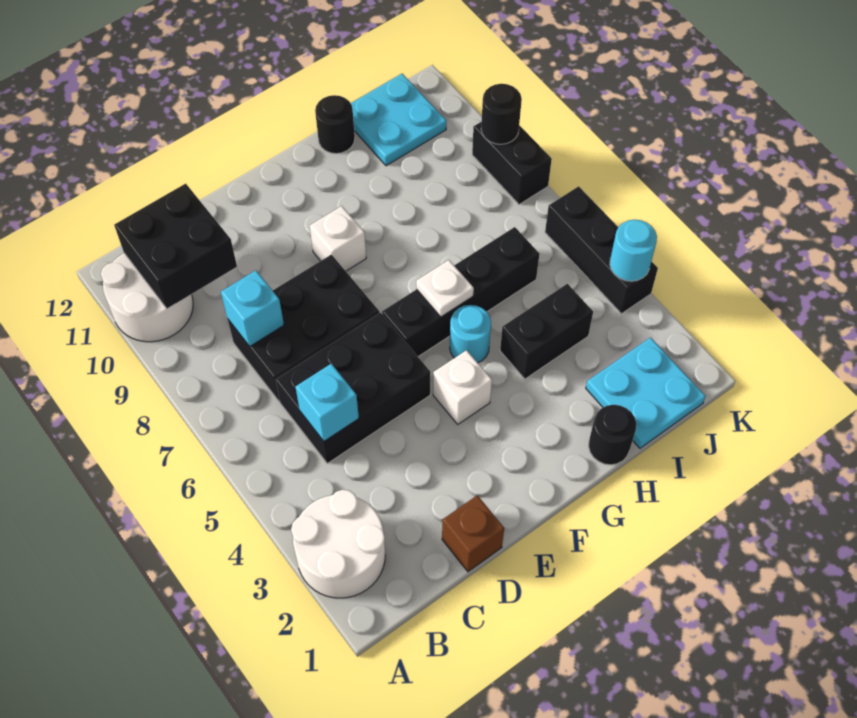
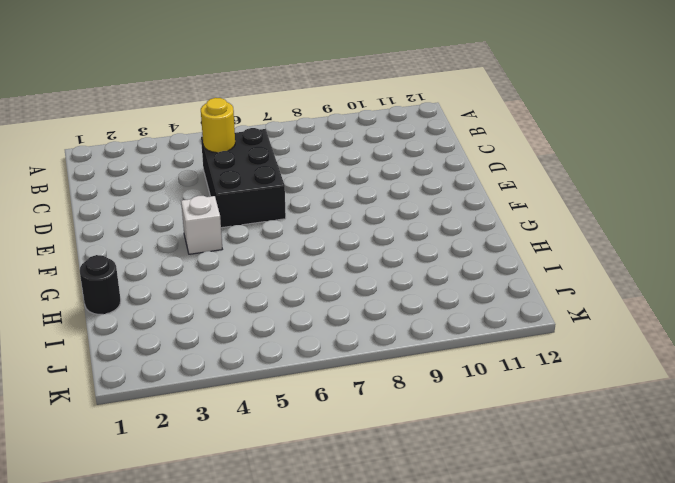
yellow 1x1 round brick [201,98,235,153] -> cyan 1x1 brick [296,364,359,441]
none -> white 2x2 round brick [291,490,385,598]
none -> white 2x2 round brick [101,253,193,342]
none -> black 2x3 brick [228,255,379,401]

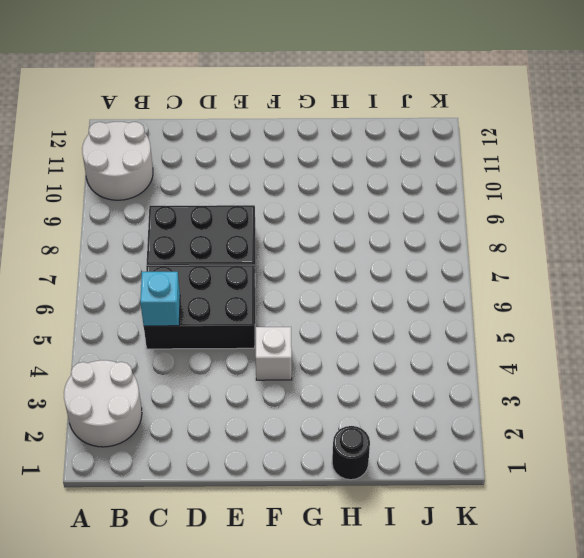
none -> brown 1x1 brick [442,495,504,572]
none -> black 1x4 brick [382,227,539,357]
none -> white 1x1 brick [310,206,366,271]

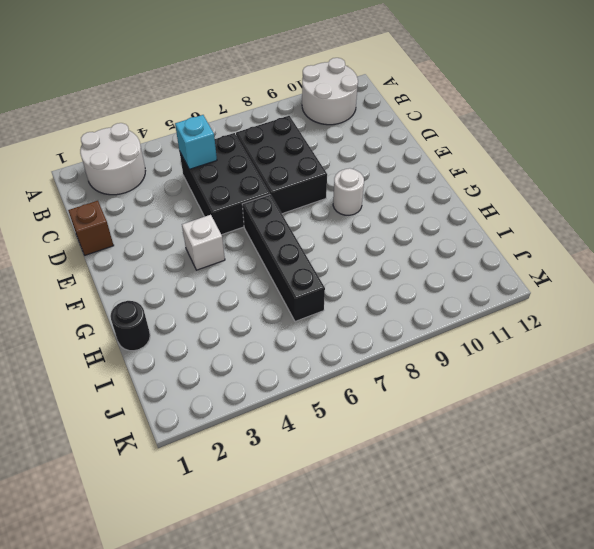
white 1x1 round brick [333,168,364,215] -> white 1x1 brick [310,206,366,271]
none -> cyan 1x1 round brick [450,305,491,363]
none -> black 1x2 brick [500,284,593,379]
none -> black 1x1 round brick [315,95,355,154]

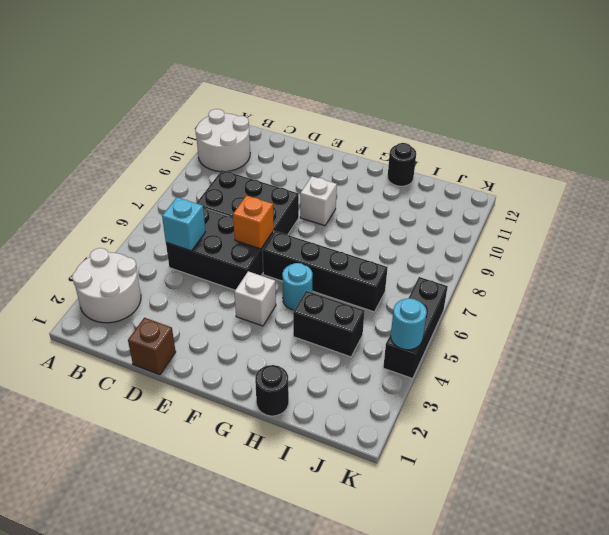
orange 1x1 brick [233,196,274,249] -> none
none -> cyan 2x2 plate [586,338,706,448]
none -> cyan 2x2 plate [351,74,446,166]
none -> black 1x2 brick [472,122,552,204]

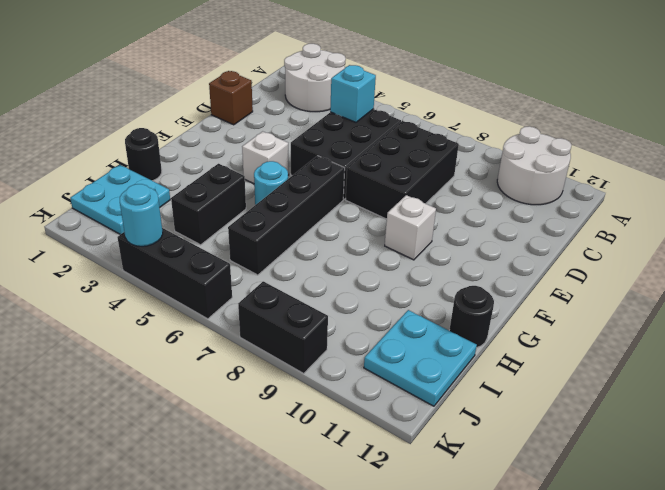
none -> black 2x2 brick [114,184,237,309]
none -> cyan 1x1 brick [221,270,284,346]
none -> white 1x1 plate [416,260,474,317]

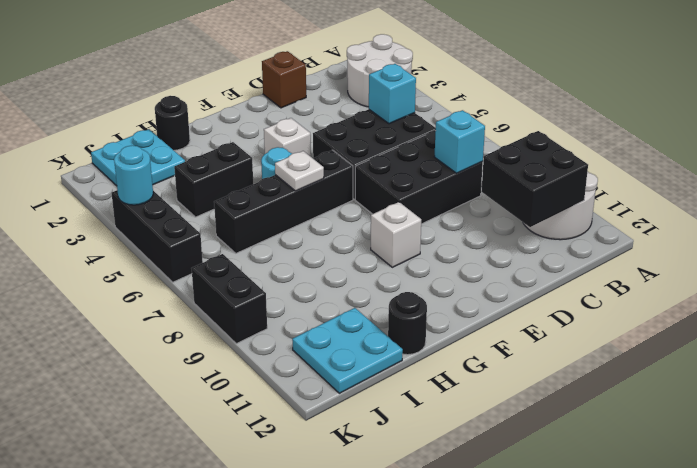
none -> black 1x1 round brick [481,84,522,144]

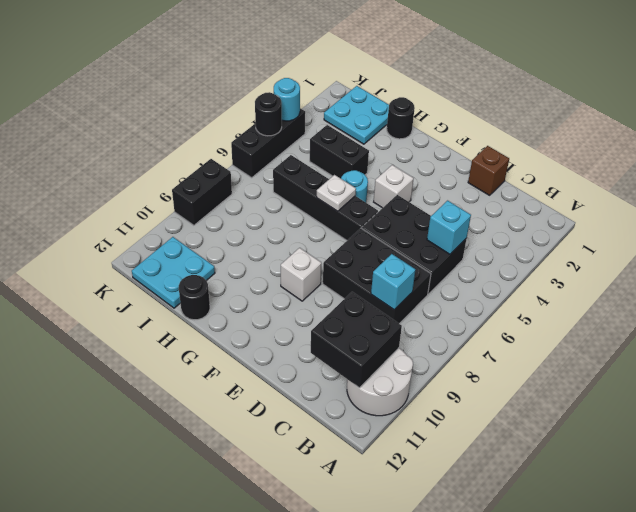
black 1x1 round brick [255,92,282,136] -> black 1x1 round brick moved to [481,84,522,144]
none -> white 2x2 round brick [291,490,385,598]

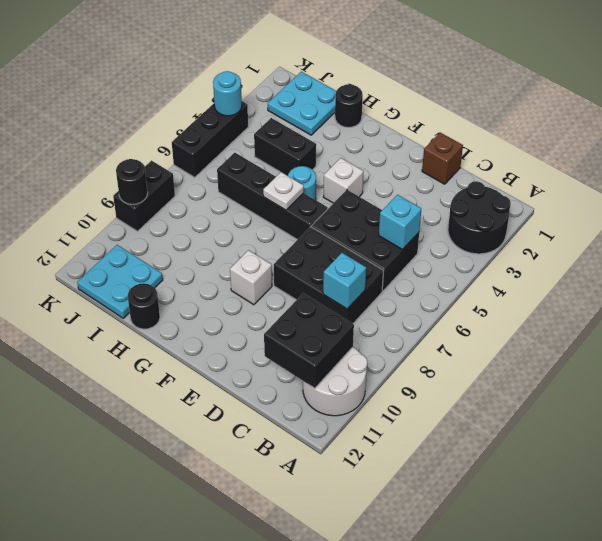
black 2x2 round brick [448,181,511,254] -> white 2x2 round brick [291,490,385,598]

